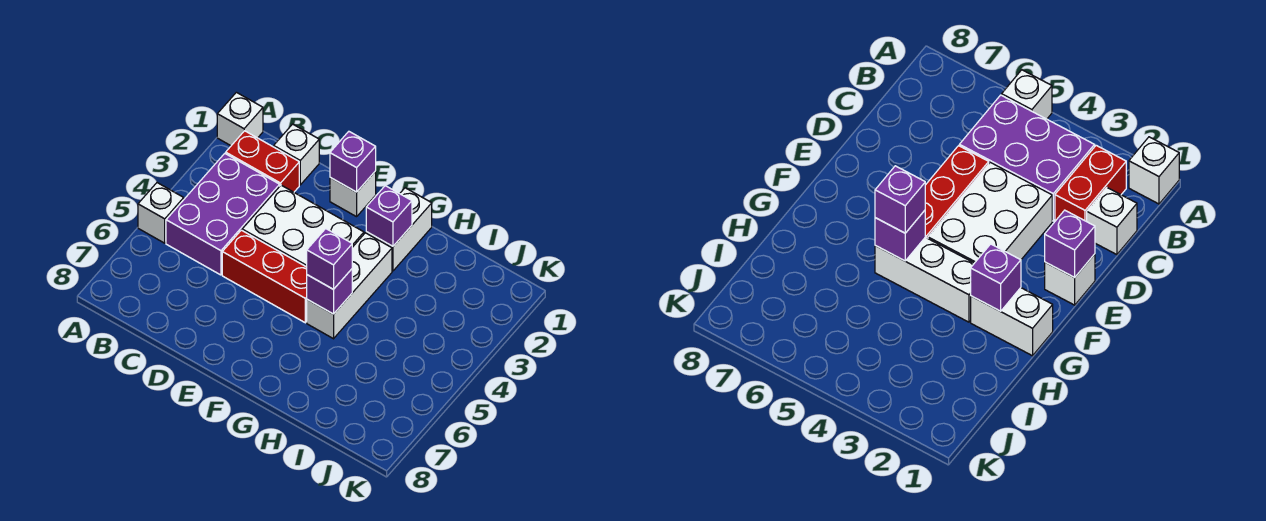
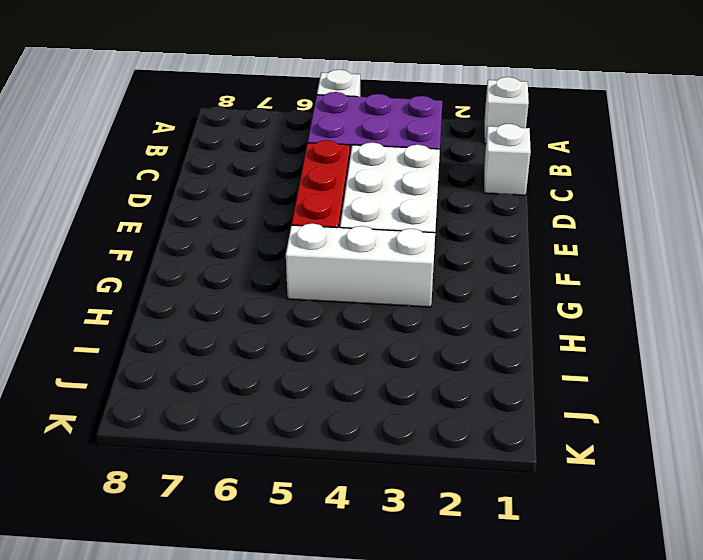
none -> red 1x2 brick [226,131,299,192]
none -> white 1x1 brick [330,171,376,217]
none -> white 1x2 brick [366,188,432,271]

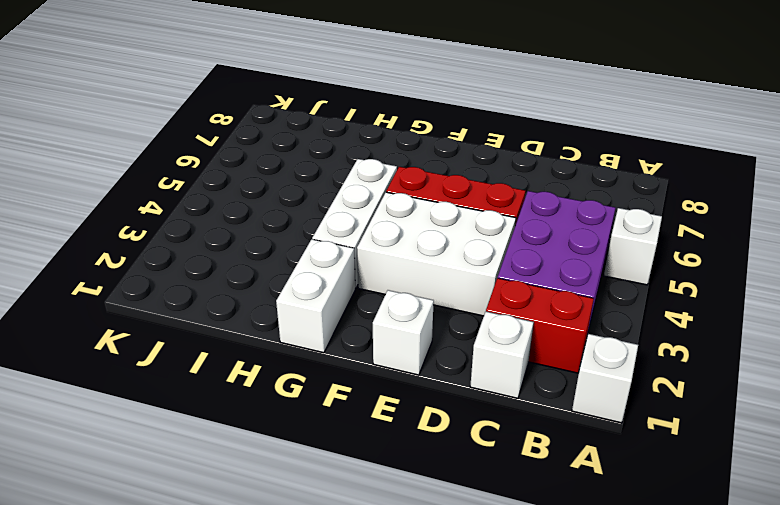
none -> purple 1x1 brick [330,132,376,192]
none -> purple 1x1 brick [366,186,412,246]
none -> purple 1x1 brick [307,269,352,314]

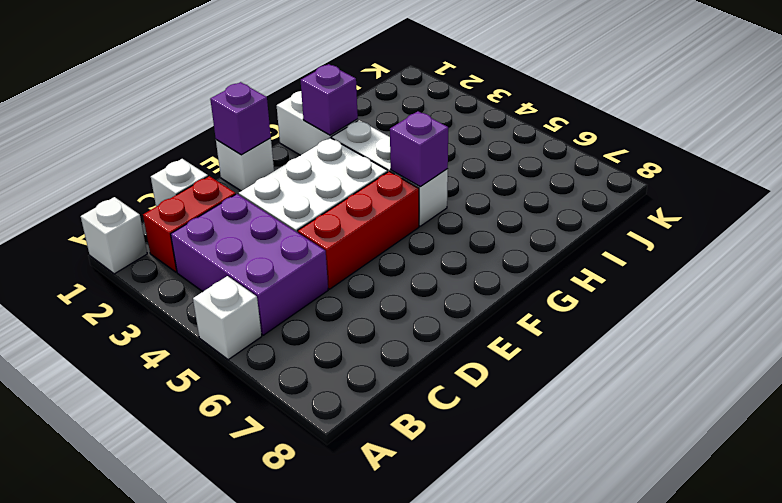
none -> purple 1x1 brick [307,229,352,289]

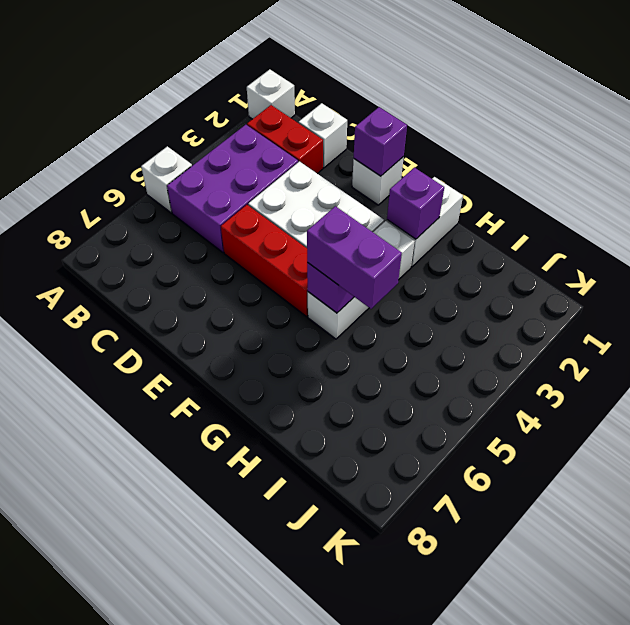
purple 1x2 brick [307,206,402,309] -> purple 1x1 brick [307,229,352,289]

